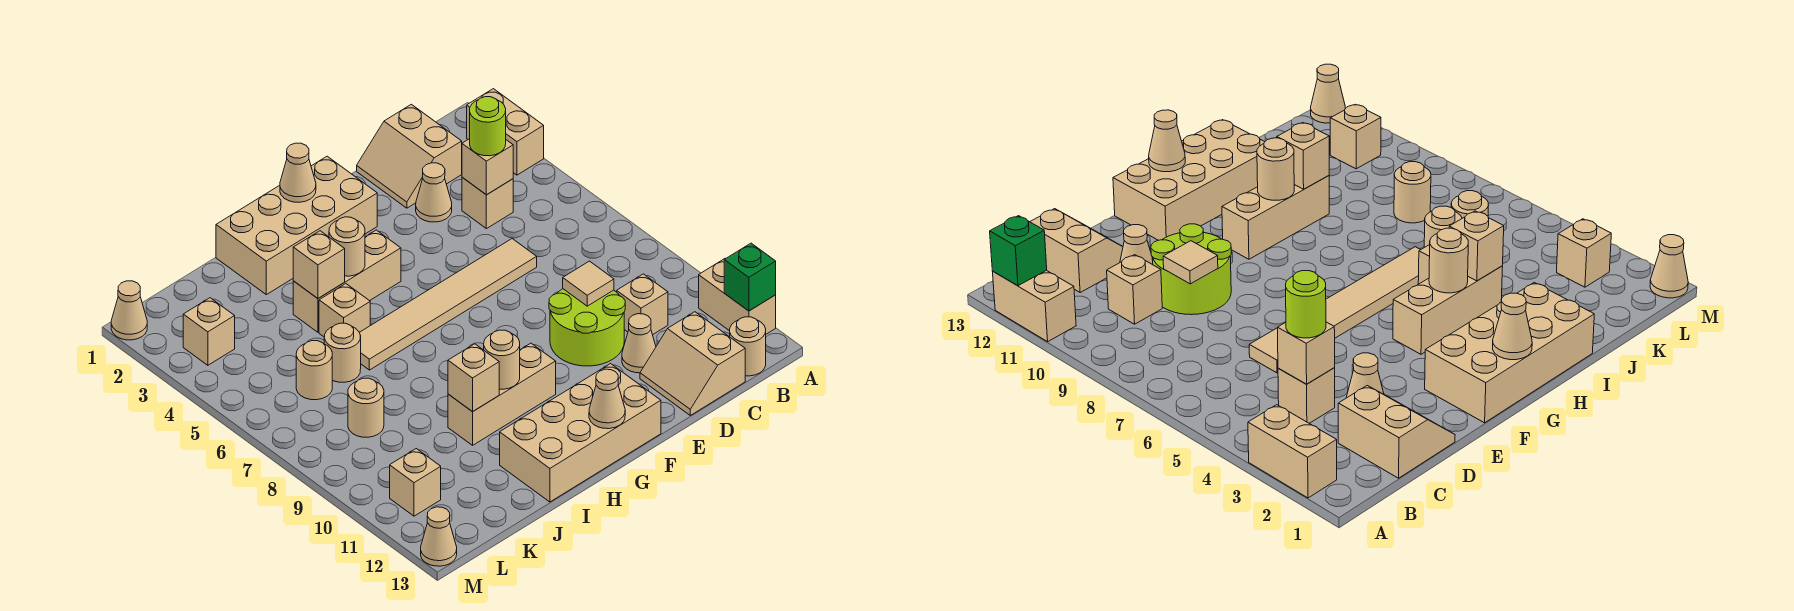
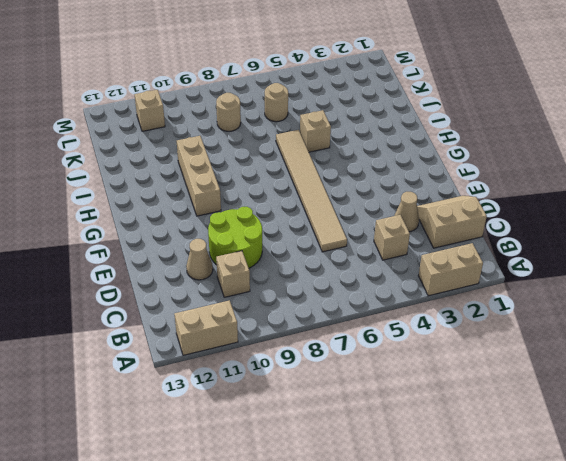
none -> tan 1x1 round brick [730,317,766,376]
none -> tan 2x2 slope [640,312,745,415]
none -> tan 2x4 brick [216,156,377,295]
none -> tan 2x4 brick [500,364,661,502]

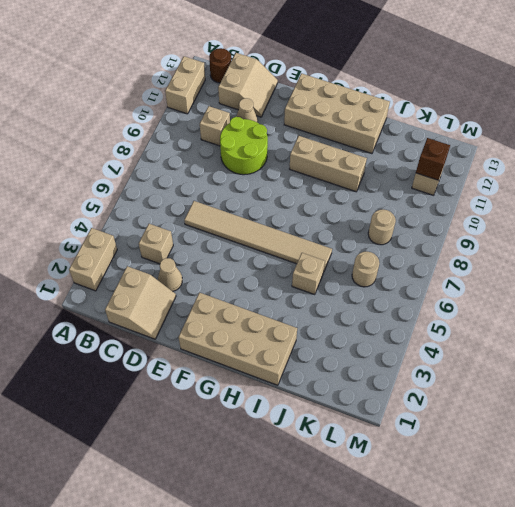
brown 1x1 round brick [209,48,231,83] -> tan 1x1 round brick [730,317,766,376]
brown 1x1 brick [416,138,450,180] -> none
none -> tan 1x3 brick [293,230,401,332]
none -> tan 1x1 round brick [324,323,361,382]
none -> tan 1x1 brick [183,298,235,365]
none -> tan 1x1 cone [111,281,147,340]

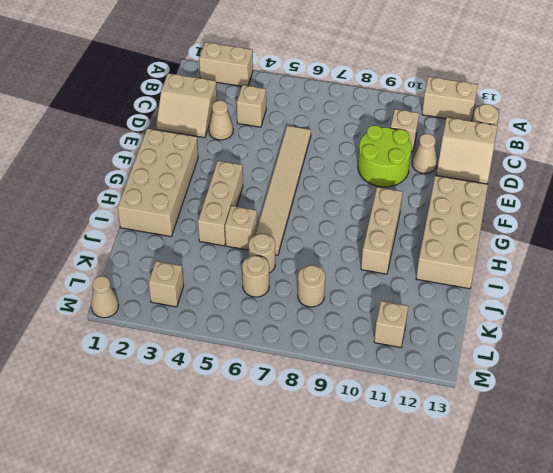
none -> tan 1x1 cone [421,507,457,566]
none -> green 1x1 brick [724,243,776,311]
none -> tan 1x1 brick [462,139,513,195]
none -> tan 1x1 tile [563,261,614,306]

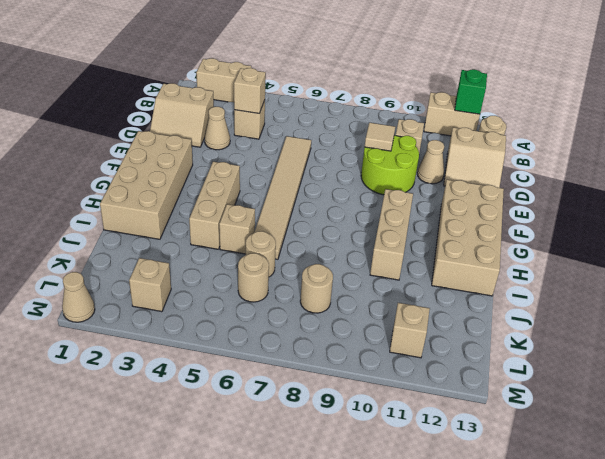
none -> tan 1x1 cone [421,507,457,566]
none -> tan 1x1 cone [280,143,316,202]
none -> tan 1x1 cone [589,369,625,429]
none -> tan 1x1 round brick [329,217,365,276]

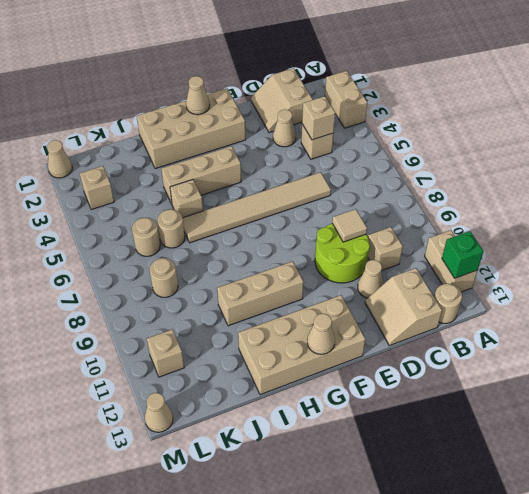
none -> tan 1x1 round brick [329,217,365,276]
none -> tan 1x1 round brick [484,330,520,389]
none -> tan 1x1 brick [293,231,345,298]
none -> tan 1x1 brick [448,344,499,412]

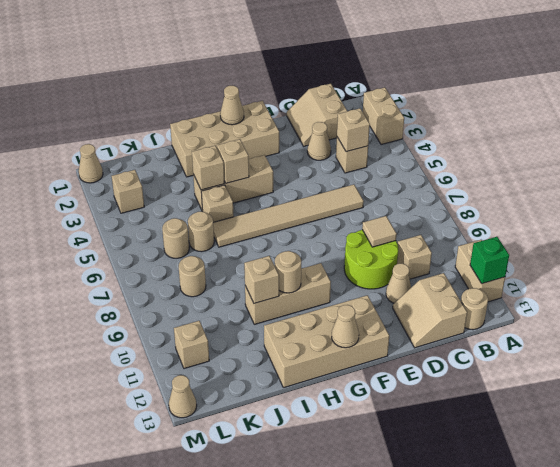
tan 1x1 brick [217,139,249,183] -> tan 1x1 round brick [329,217,365,276]
none -> lime 1x1 round brick [470,97,506,156]

